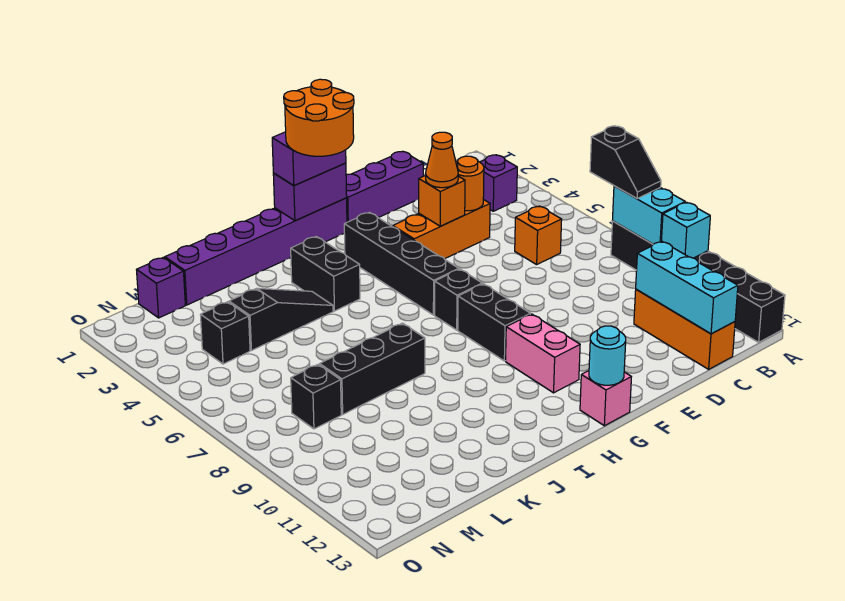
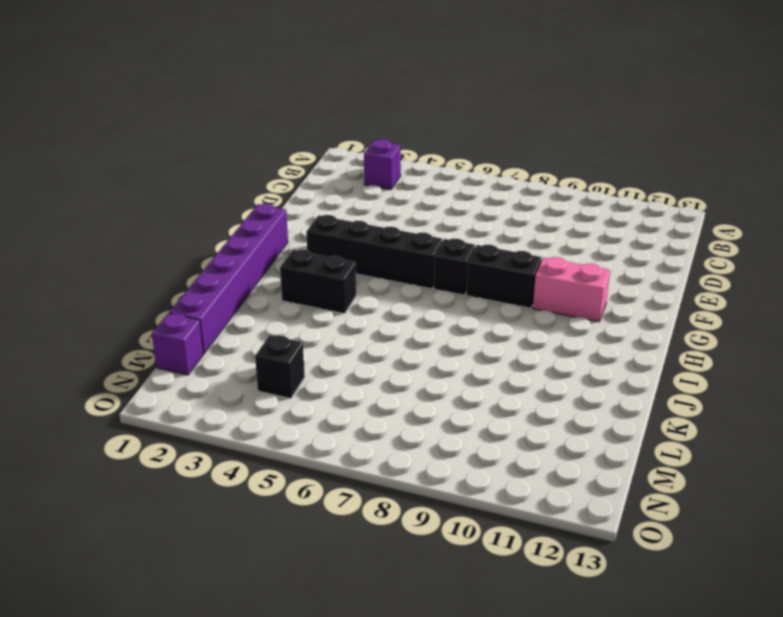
none -> black 1x6 brick [611,221,785,342]
none -> orange 1x1 brick [515,206,562,265]
none -> orange 1x3 brick [634,289,735,369]

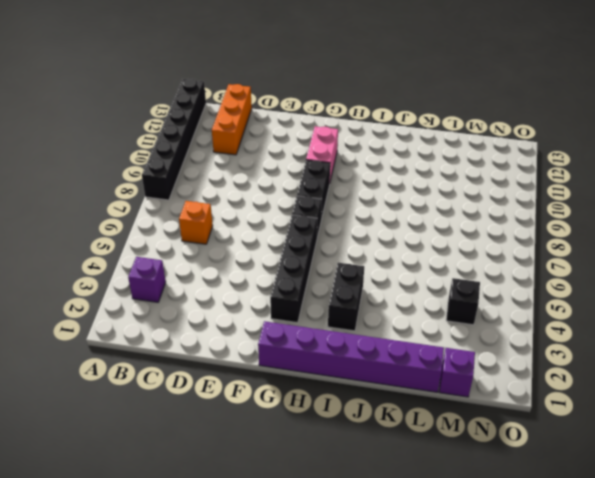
none -> purple 1x3 brick [346,151,423,222]
none -> orange 1x3 brick [393,199,490,259]
none -> pink 1x1 brick [580,371,631,426]

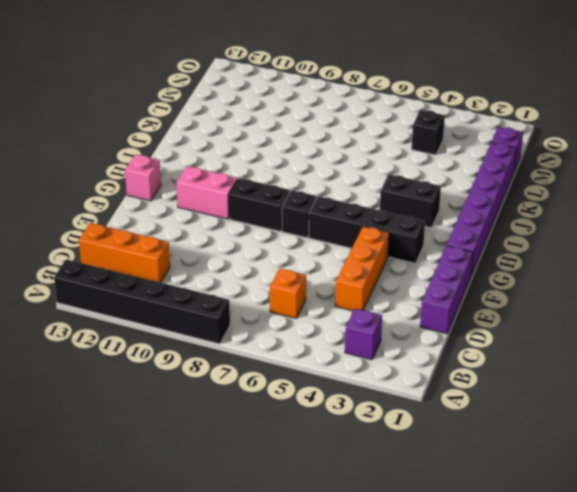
none -> black 1x3 slope [229,288,333,351]
none -> black 1x3 brick [320,323,425,414]
none -> black 1x1 brick [291,364,341,429]

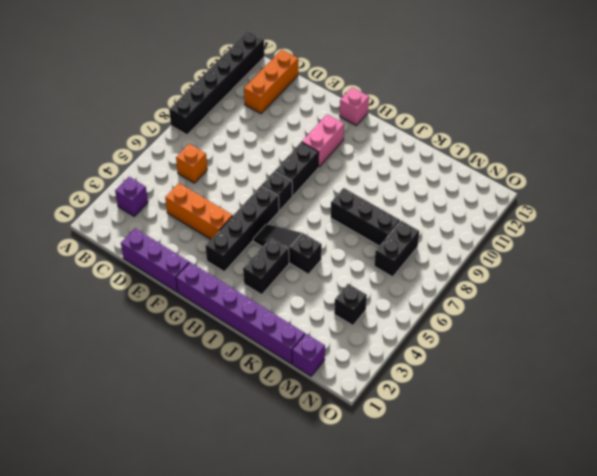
black 1x3 slope [253,224,322,274] -> black 1x3 slope moved to [229,288,333,351]
black 1x2 brick [374,221,419,277] -> black 1x1 brick [291,364,341,429]
none -> cyan 1x2 brick [612,186,685,244]
none -> cyan 1x1 brick [661,202,710,258]
none -> cyan 1x3 brick [636,241,738,334]

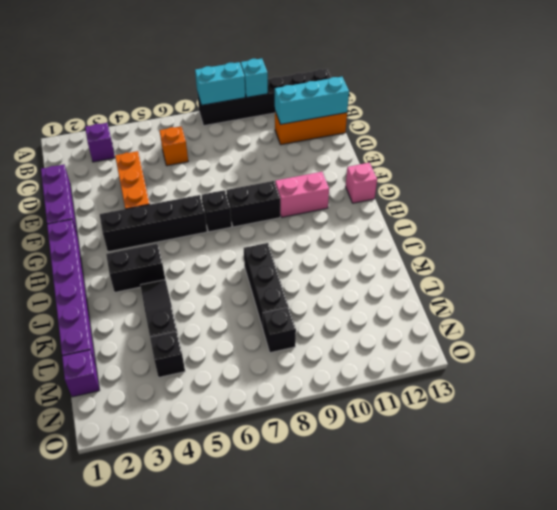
none -> orange 1x1 round brick [456,156,484,211]
none -> orange 1x1 brick [419,176,465,226]
none -> purple 1x2 brick [273,163,347,221]

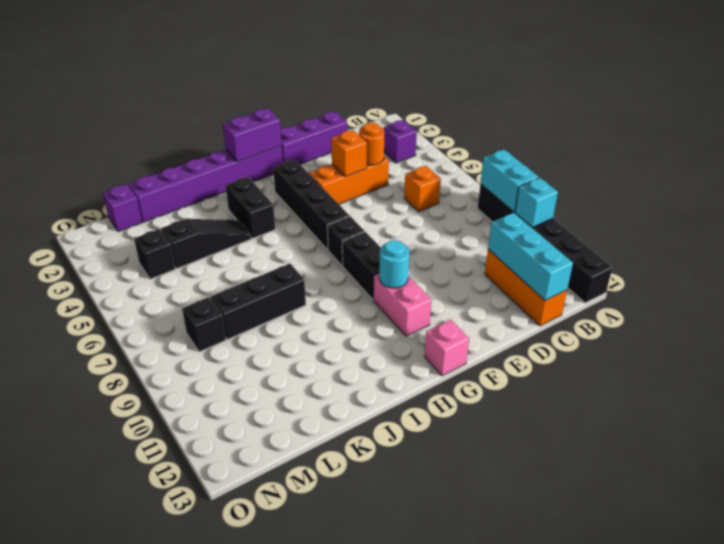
cyan 1x1 round brick [379,240,409,288] -> cyan 1x1 round brick moved to [589,326,626,385]
none -> black 1x2 slope [590,126,661,199]
none -> orange 1x1 cone [426,132,458,188]
none -> purple 1x2 brick [272,132,346,186]

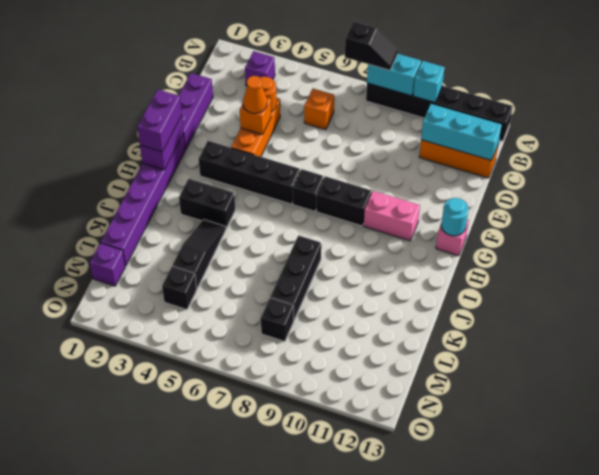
none -> orange 2x2 round brick [284,79,354,156]

